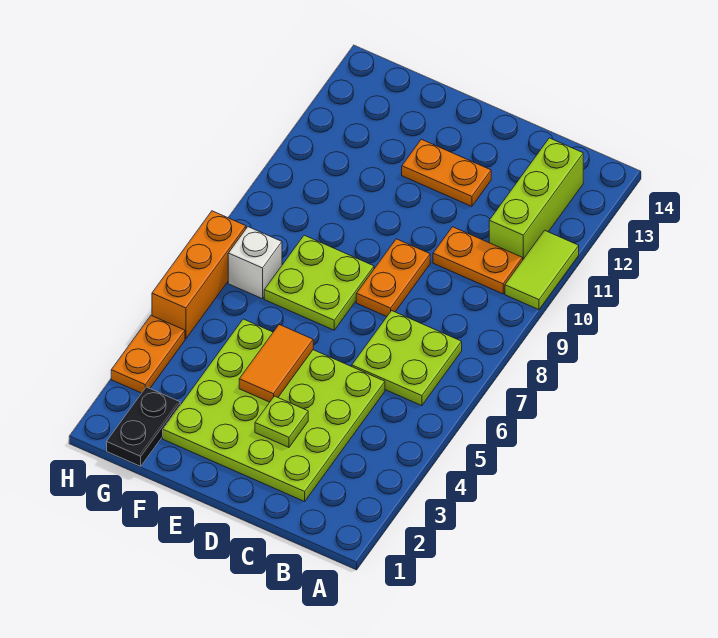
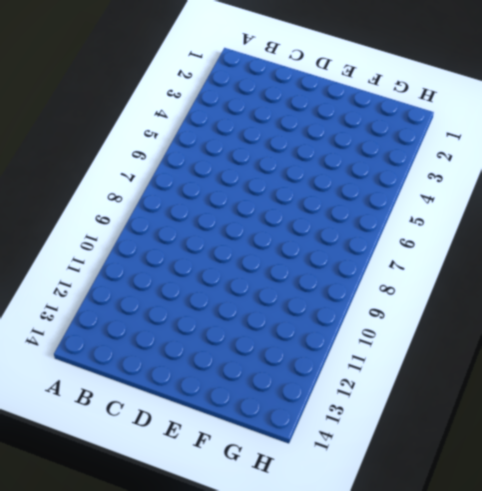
none -> lime 1x2 tile [505,230,579,310]
none -> lime 2x2 plate [352,311,462,406]
none -> orange 1x2 plate [433,227,523,294]

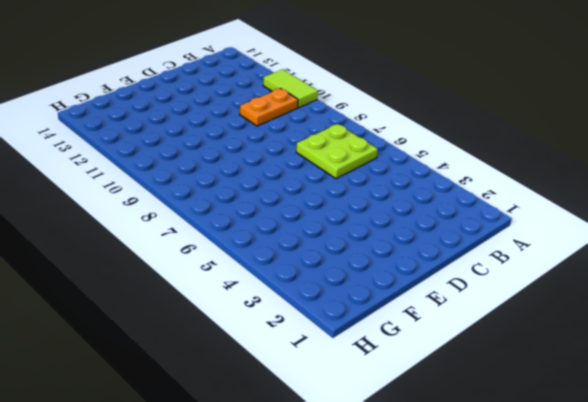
none -> lime 1x3 brick [489,138,583,259]
none -> lime 4x4 plate [163,319,385,501]
none -> orange 1x2 plate [356,239,430,317]

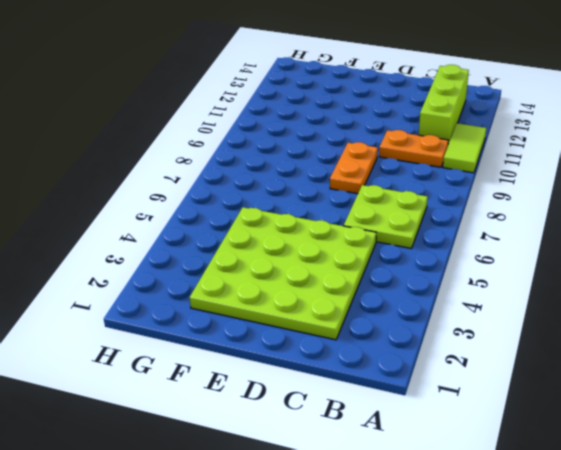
none -> orange 1x2 plate [402,139,491,206]
none -> lime 2x2 plate [264,235,374,330]
none -> black 1x2 plate [107,387,180,466]

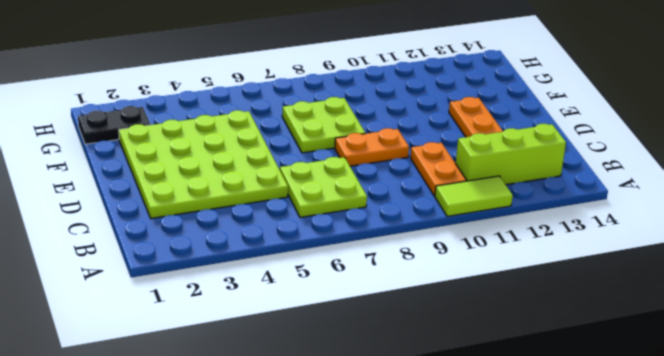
none -> white 1x1 brick [228,227,282,299]
none -> orange 1x2 plate [111,316,185,393]
none -> orange 1x3 brick [152,211,246,339]

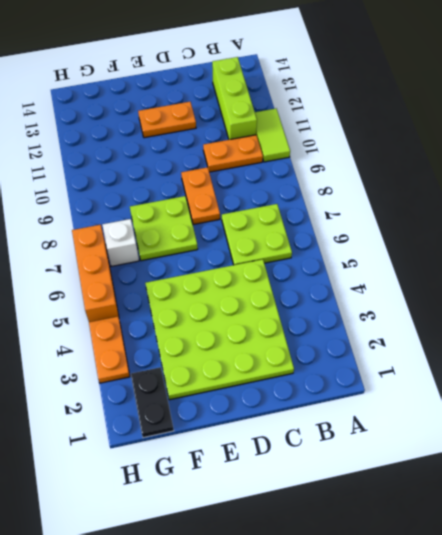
none -> lime 1x1 plate [255,396,308,447]
none -> orange 1x2 tile [239,325,313,402]

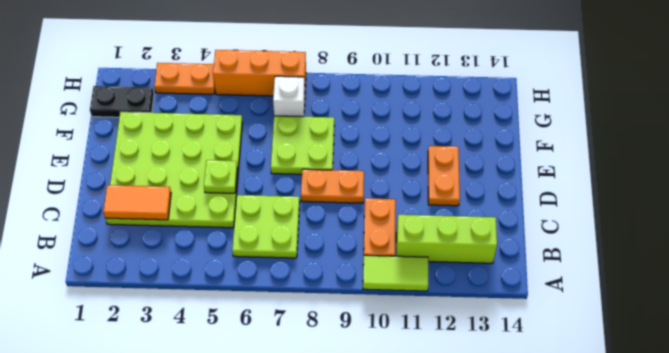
orange 1x2 tile [103,185,171,220] -> orange 1x2 tile moved to [239,325,313,402]
lime 1x1 plate [204,160,237,193] -> lime 1x1 plate moved to [255,396,308,447]

